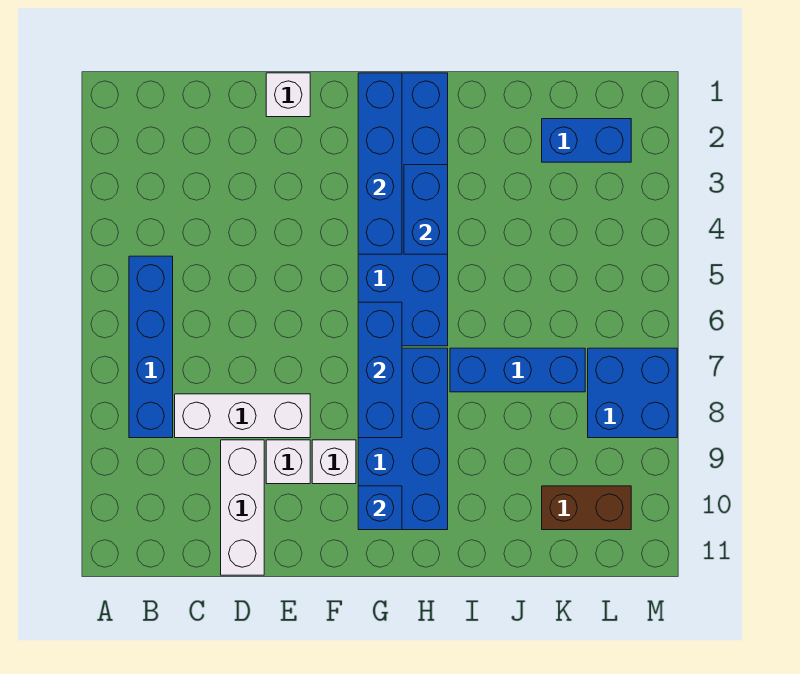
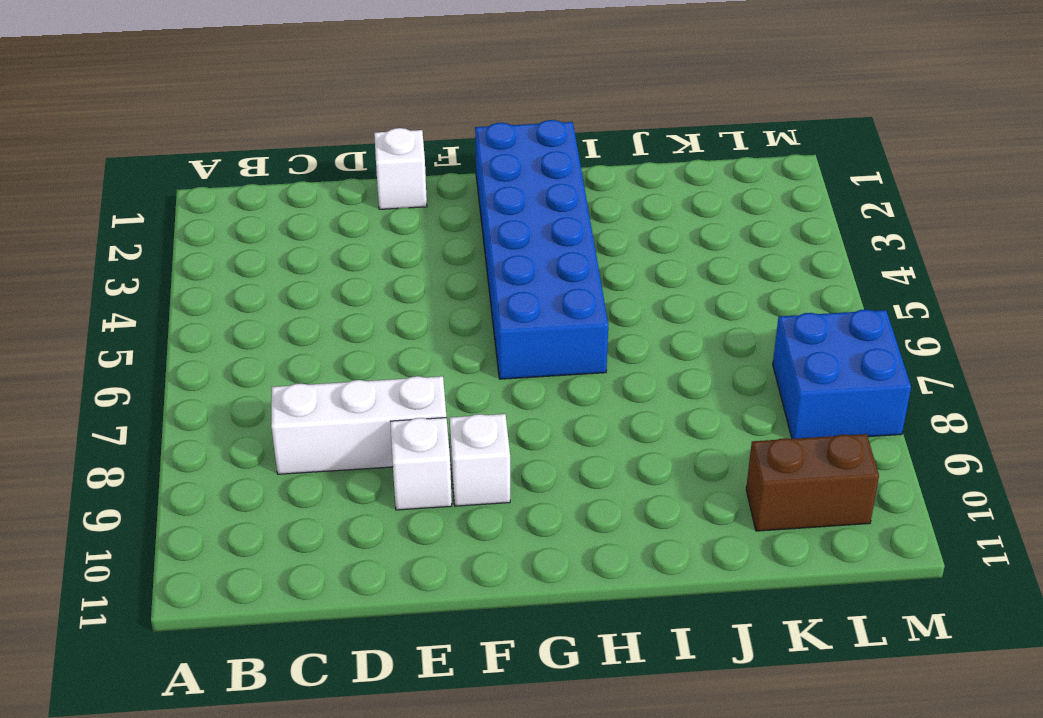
none -> blue 1x4 brick [129,256,173,438]
none -> white 1x3 brick [221,440,264,575]
none -> blue 2x4 brick [358,348,448,530]

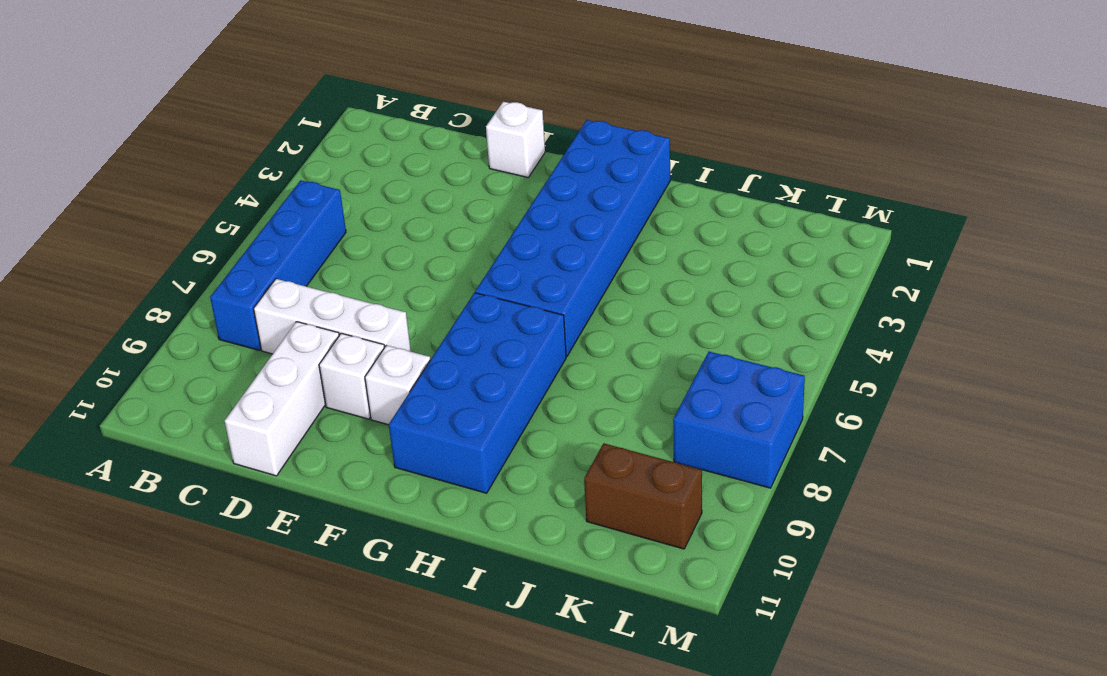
none -> blue 1x3 brick [450,348,585,392]
none -> blue 1x2 brick [542,119,631,162]
none -> blue 1x4 brick [358,73,402,254]

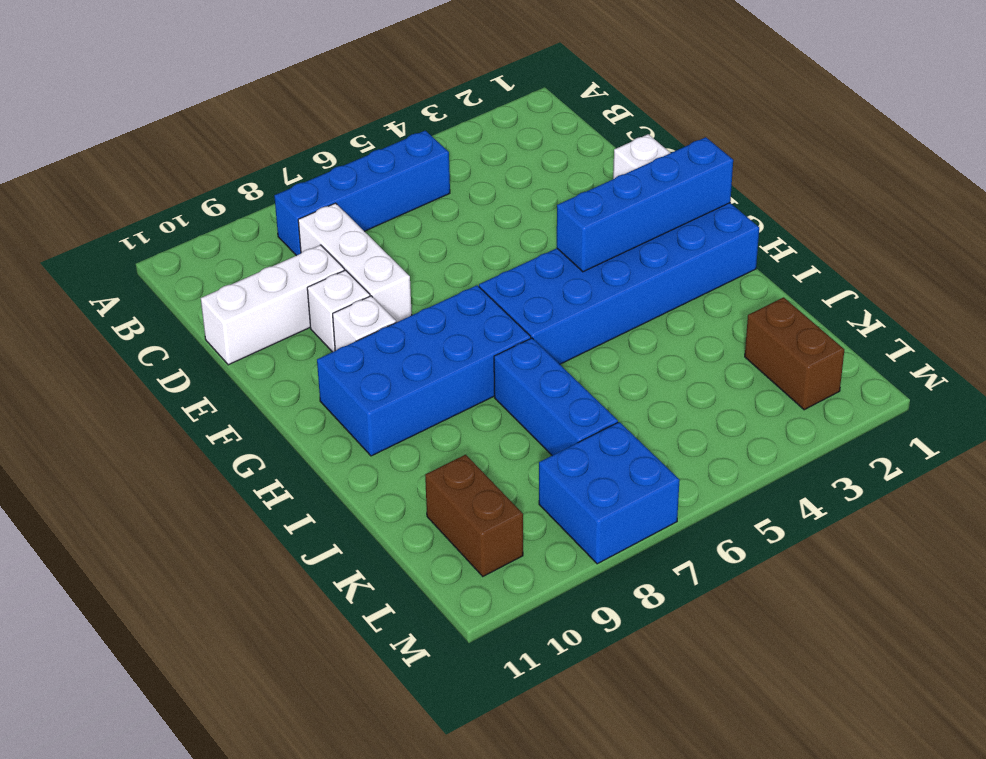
brown 1x2 brick [745,297,844,410] -> blue 1x2 brick [542,119,631,162]
none -> blue 1x3 brick [358,302,402,438]
none -> blue 1x1 brick [358,486,402,530]
none -> blue 1x2 brick [404,165,448,254]

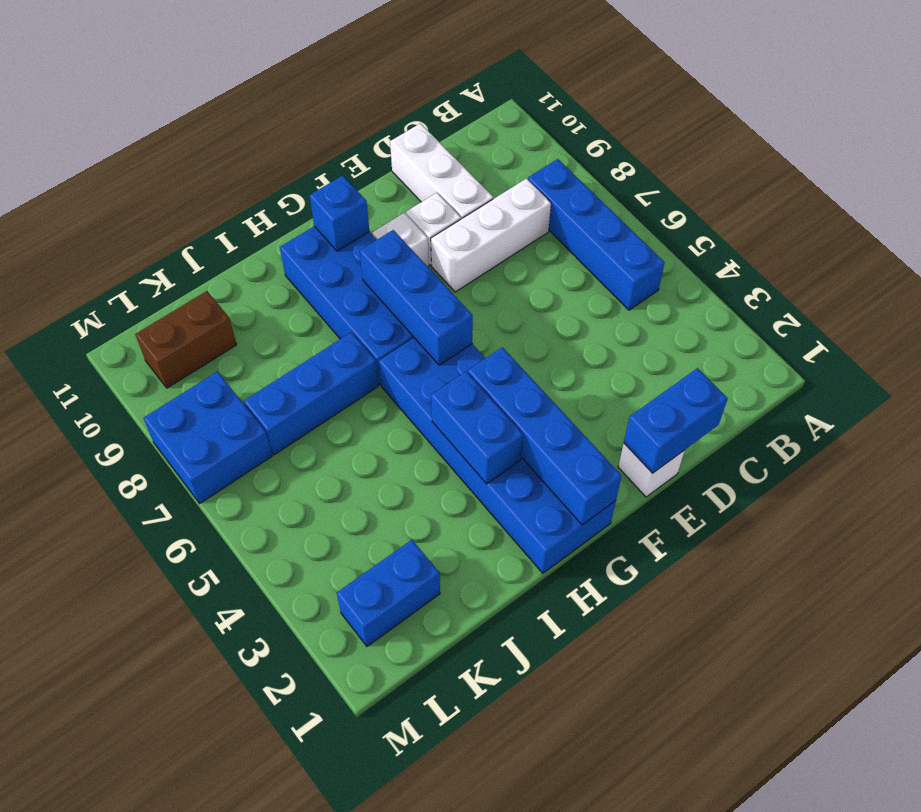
blue 1x2 brick [624,368,728,473] -> none

